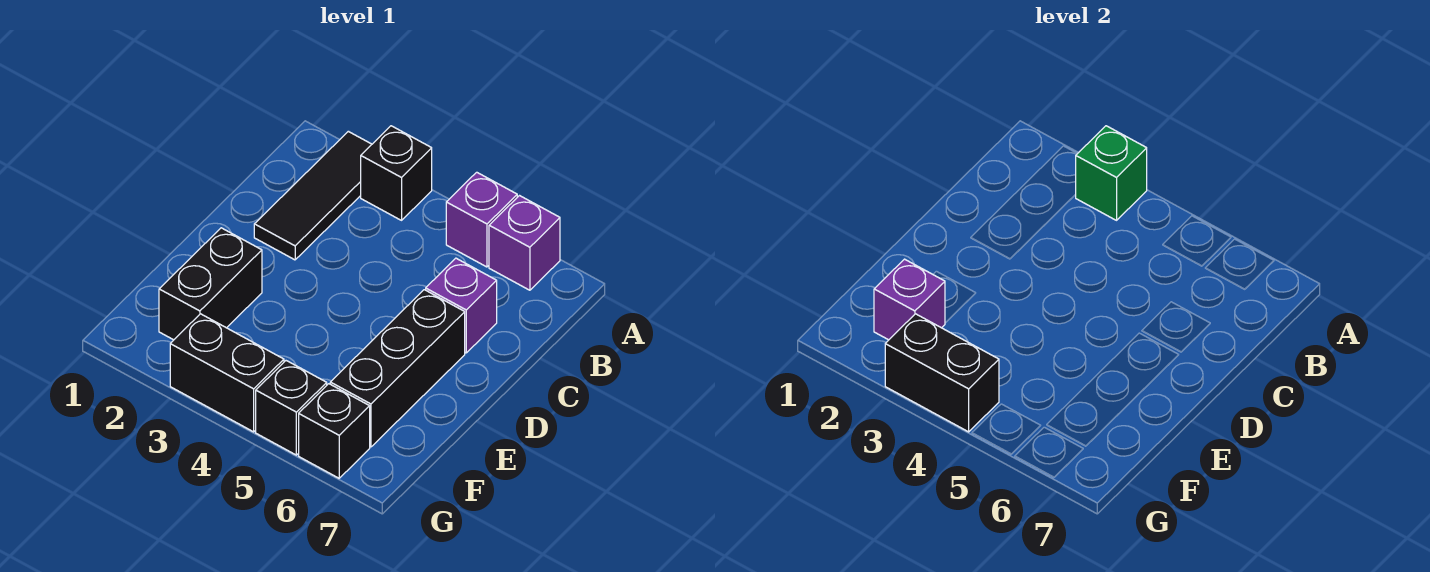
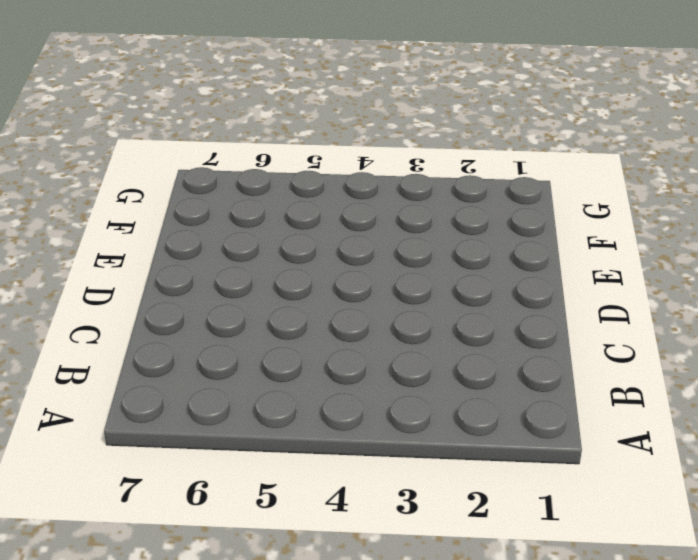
none -> black 1x3 tile [254,131,372,260]
none -> black 1x1 brick [361,126,432,220]
none -> purple 1x1 brick [446,172,517,267]

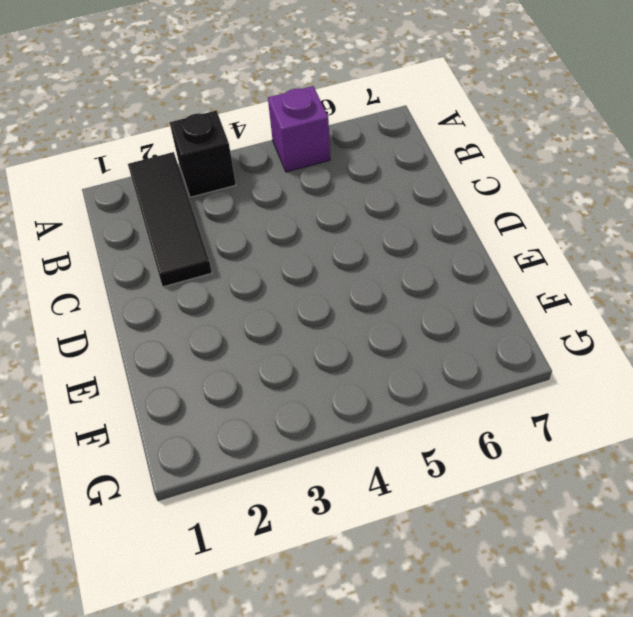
none -> purple 1x1 brick [489,196,560,290]
none -> purple 1x1 brick [426,258,497,353]
none -> black 1x3 brick [330,290,465,447]

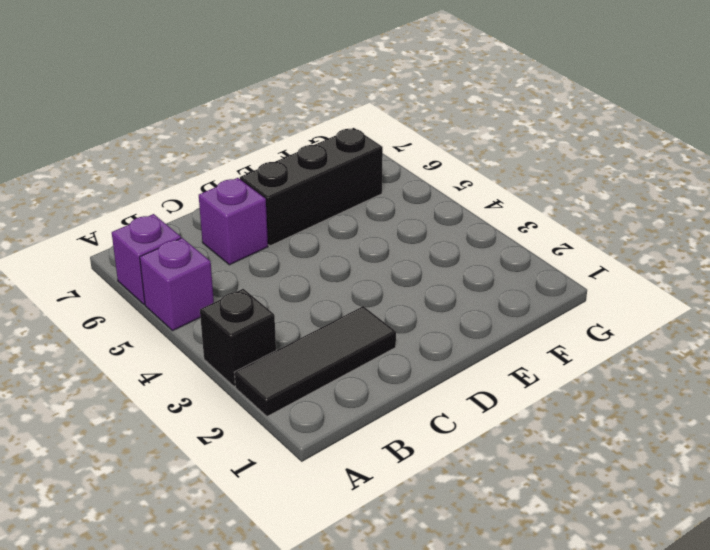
none -> black 1x2 brick [159,228,262,340]
none -> black 1x2 brick [170,314,284,432]
none -> black 1x1 brick [256,361,327,455]

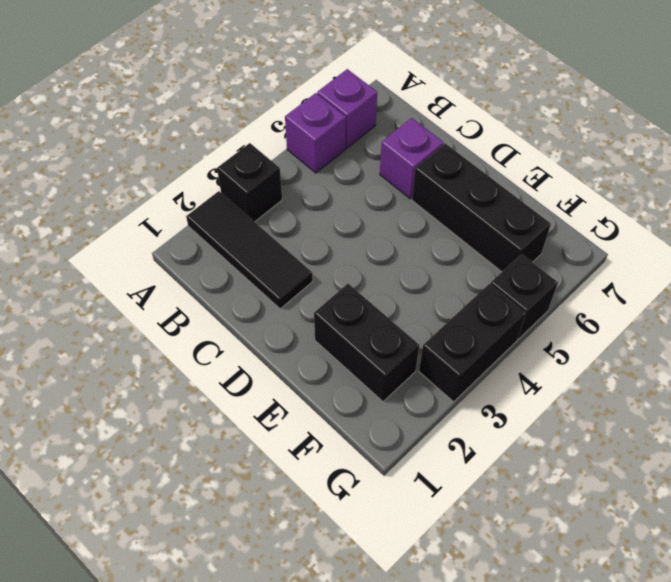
none -> black 1x1 brick [299,384,370,478]
none -> green 1x1 brick [1075,126,1147,220]
none -> purple 1x1 brick [874,259,945,340]

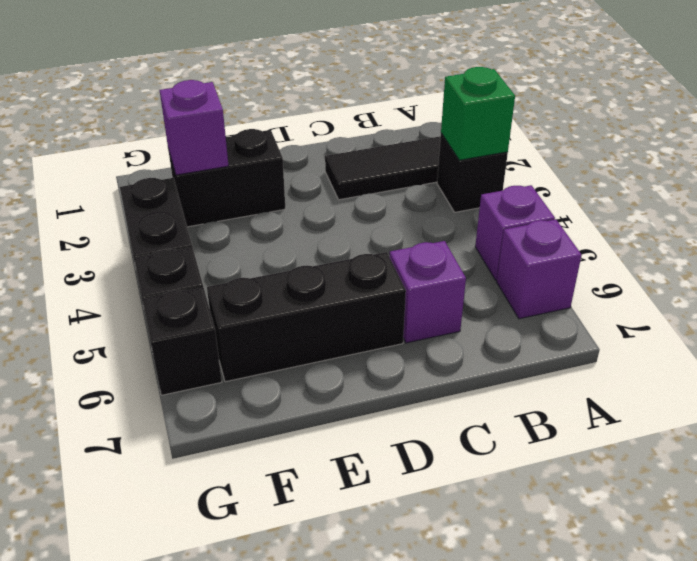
none -> black 1x2 brick [885,314,999,432]

